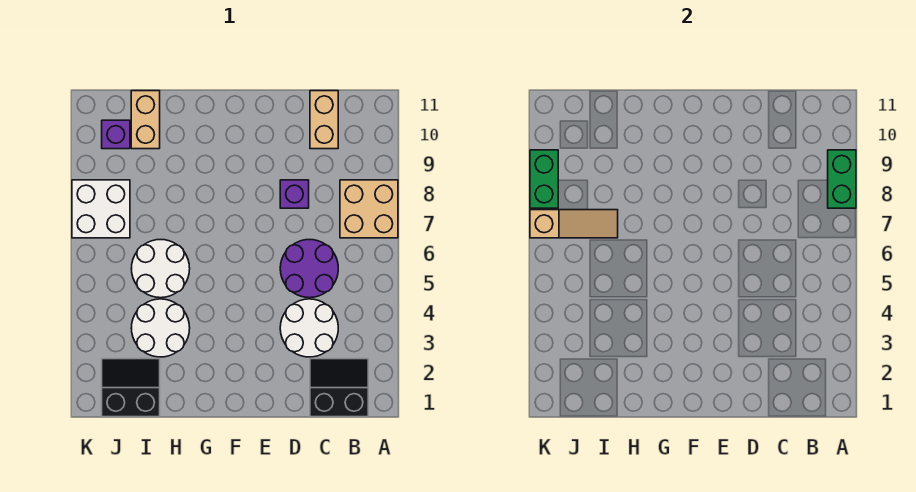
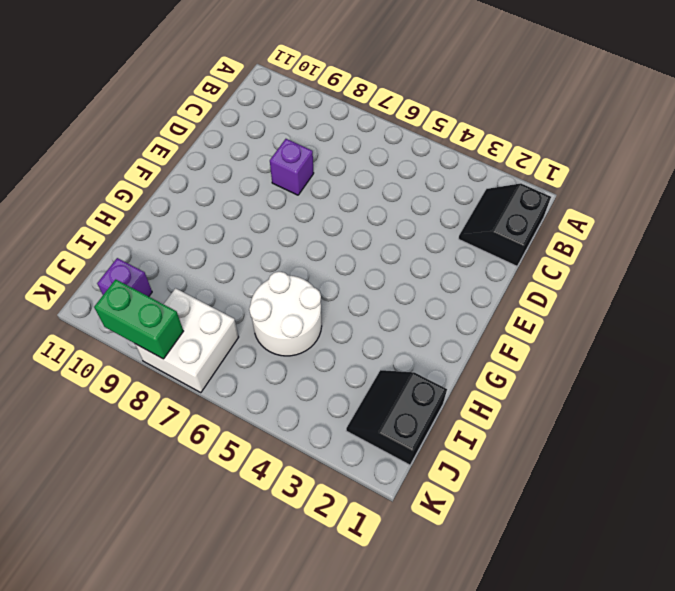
none -> tan 2x2 brick [340,180,398,238]
none -> white 2x2 round brick [280,299,338,357]
none -> purple 2x2 round brick [280,240,338,298]

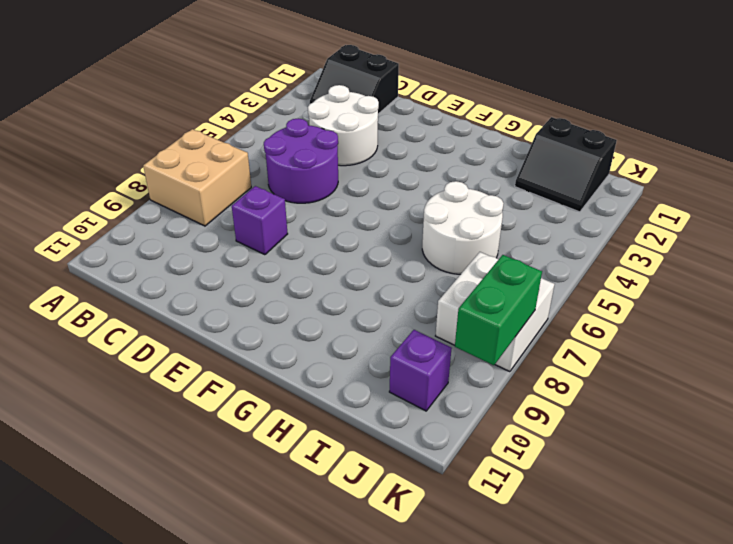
none -> tan 1x2 brick [310,91,338,149]
none -> white 2x2 round brick [131,299,190,357]
none -> tan 1x2 brick [131,91,160,149]

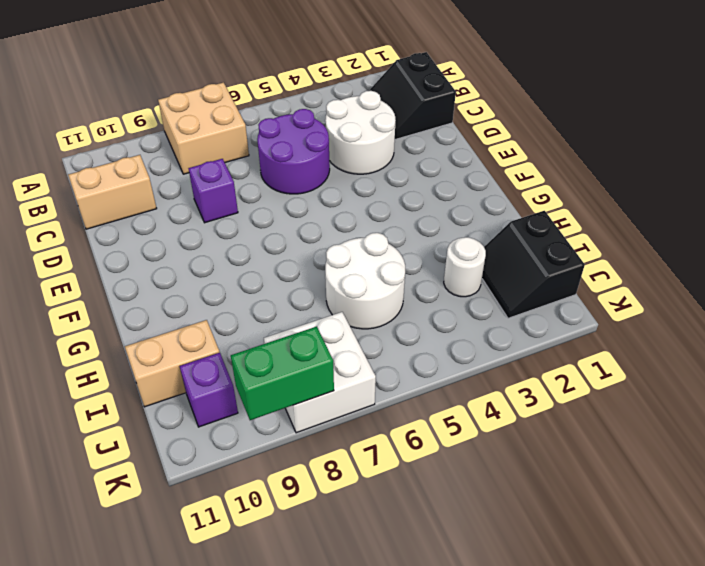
white 1x1 round brick [444,237,486,297] -> white 2x2 round brick [131,299,190,357]
none -> green 1x2 brick [828,150,856,208]
none -> tan 1x3 slope [530,210,618,238]

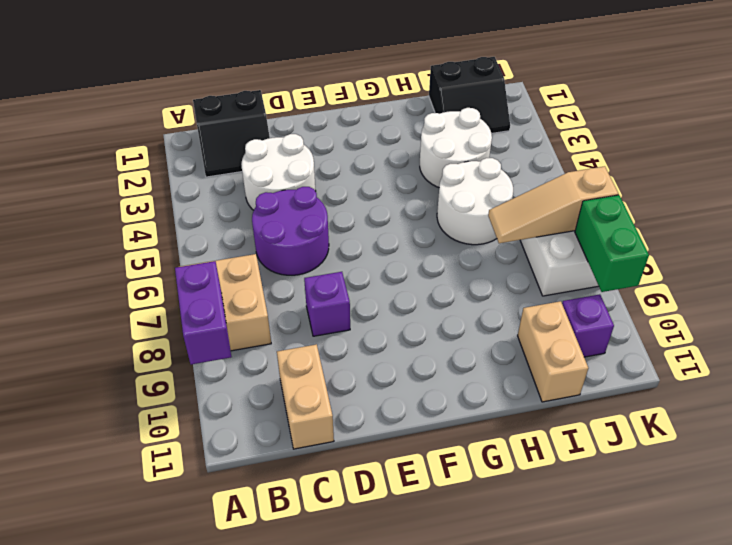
purple 1x2 brick [175,261,231,364] -> green 1x2 brick [828,150,856,208]

